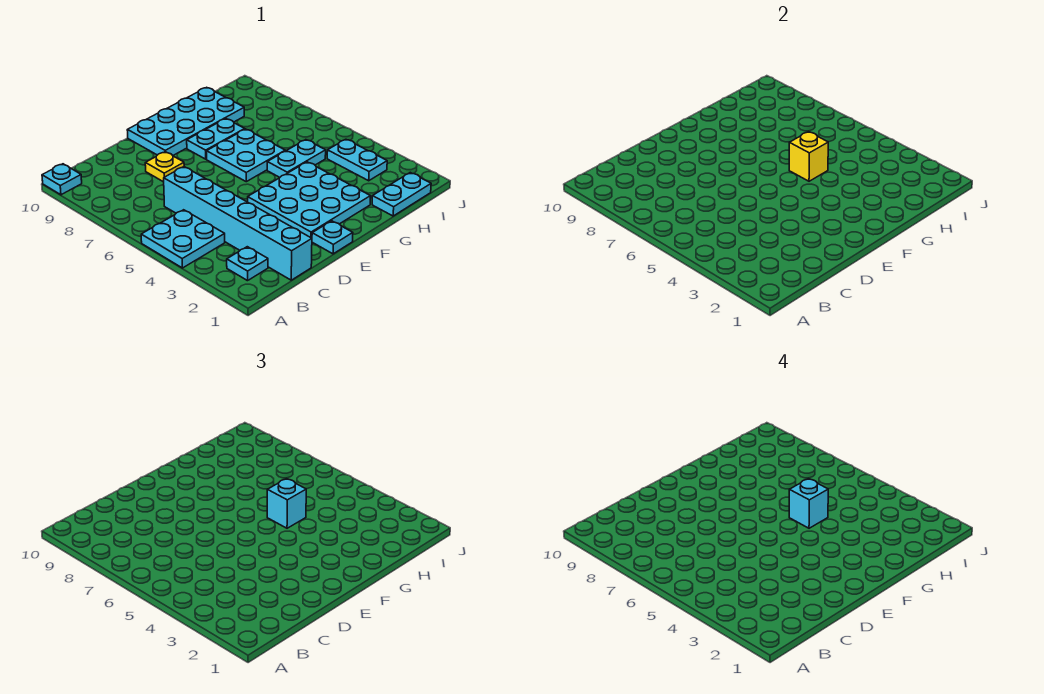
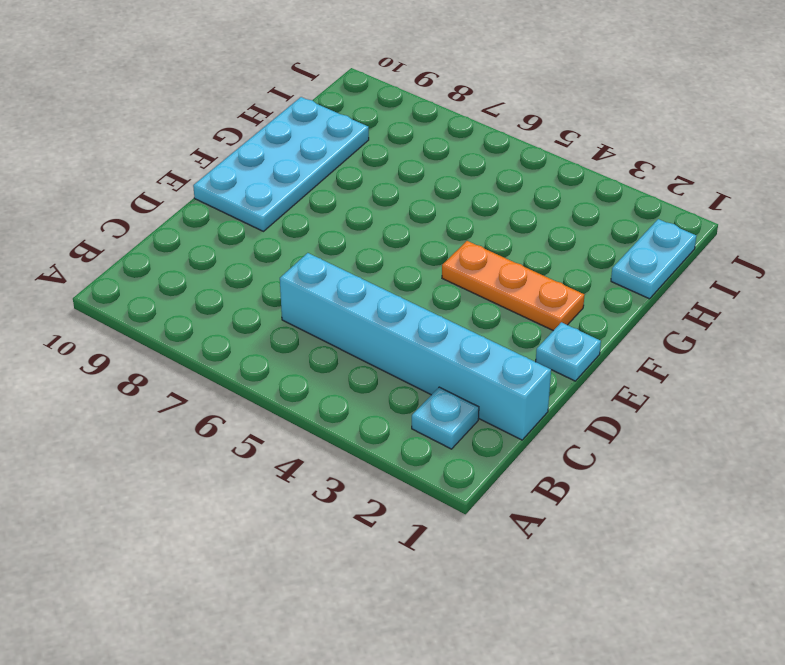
orange 1x3 plate [442,241,584,331] -> cyan 3x3 plate [248,162,370,238]
none -> cyan 2x2 plate [141,210,225,268]
none -> cyan 1x1 plate [42,164,82,195]
none -> yellow 1x1 plate [145,152,184,182]

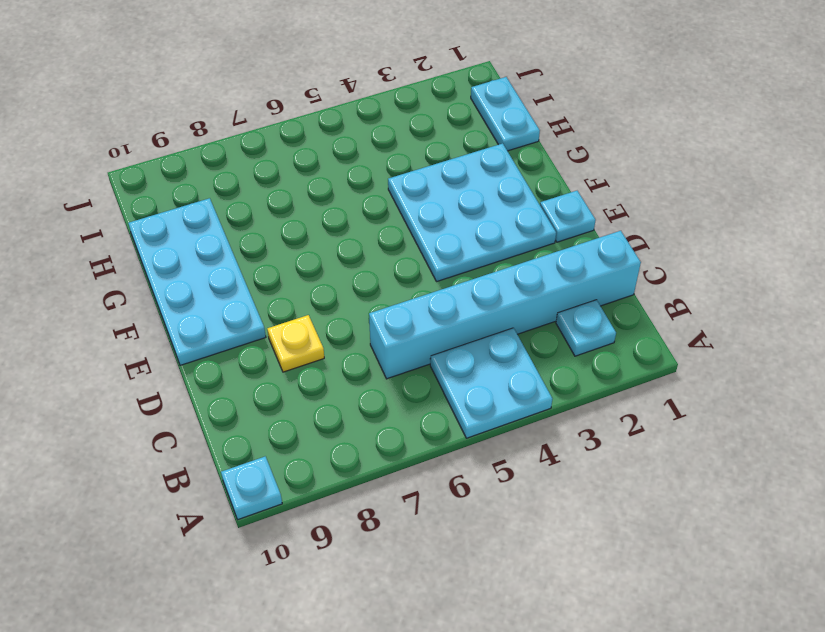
none -> cyan 2x2 plate [207,129,285,182]
none -> cyan 1x2 plate [187,119,245,159]
none -> cyan 1x2 plate [267,140,326,177]

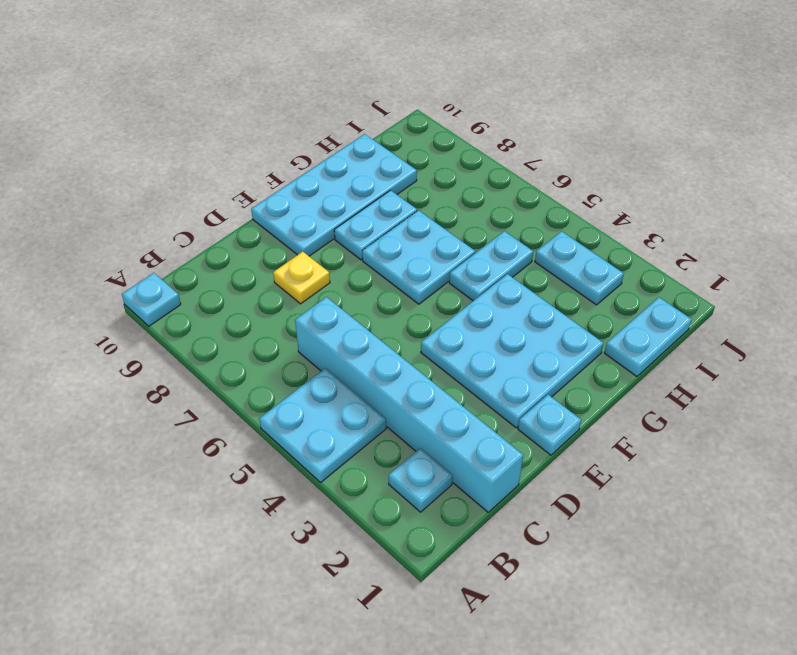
none -> yellow 1x1 brick [789,132,828,181]
none -> cyan 1x1 brick [267,479,306,528]
none -> cyan 1x1 brick [789,479,828,528]

